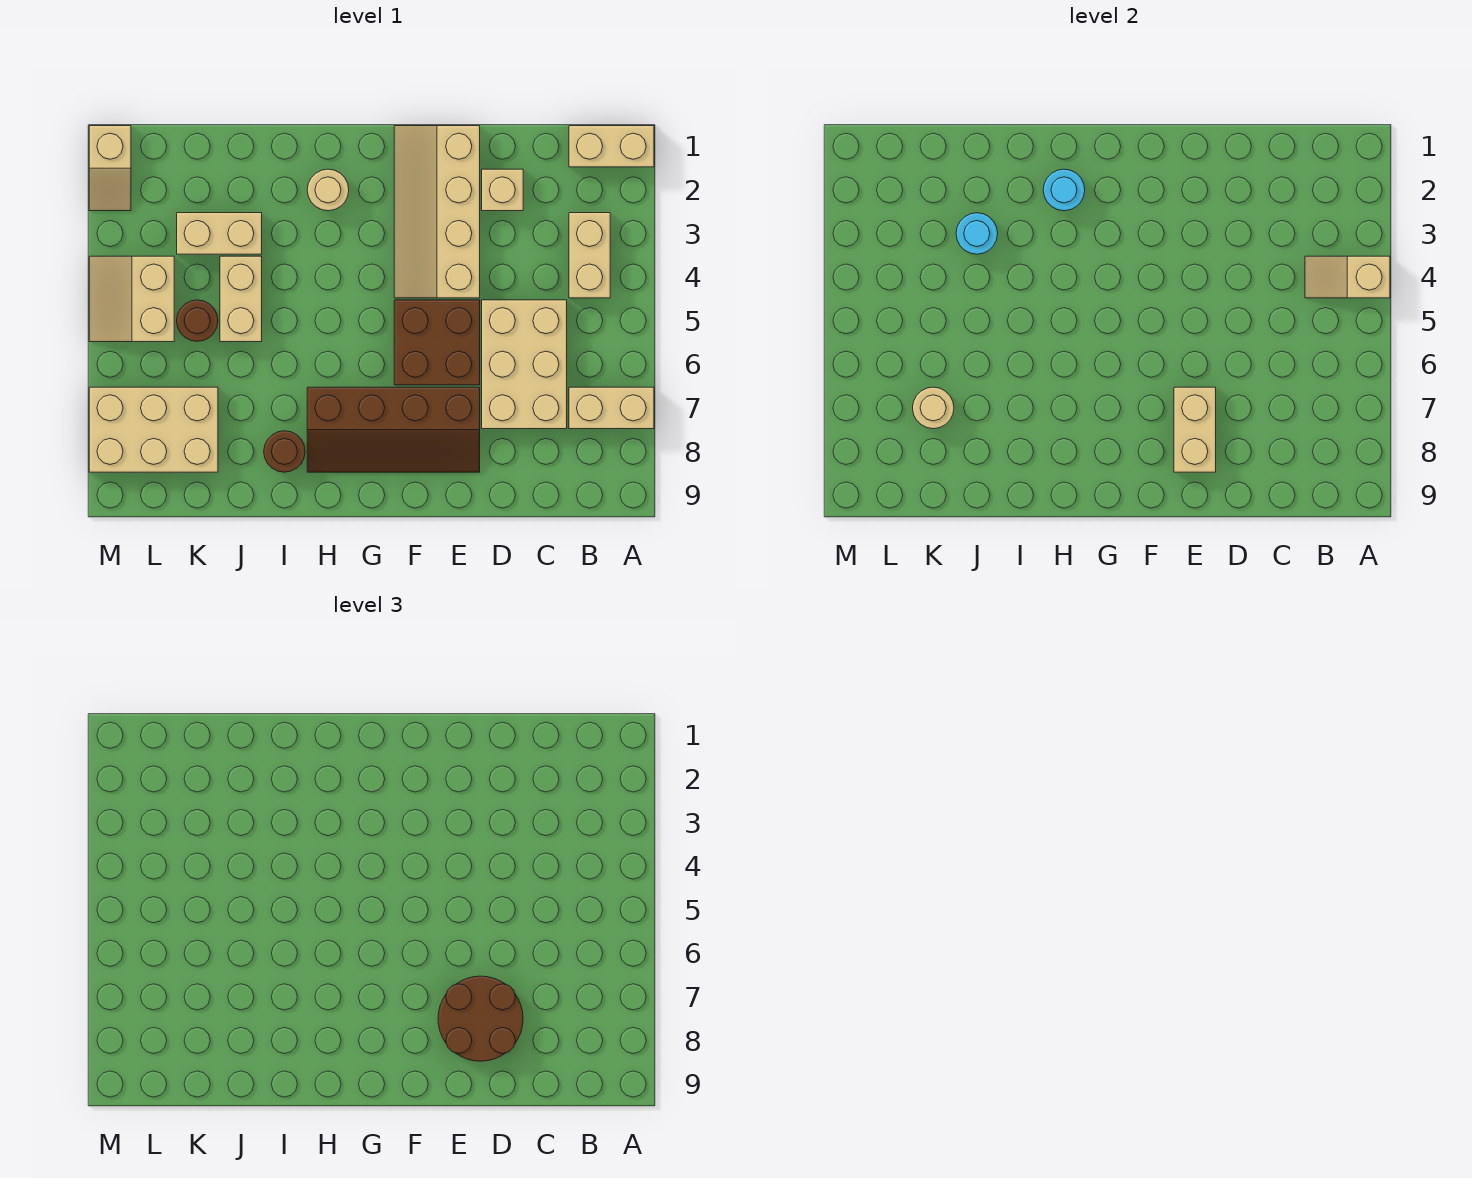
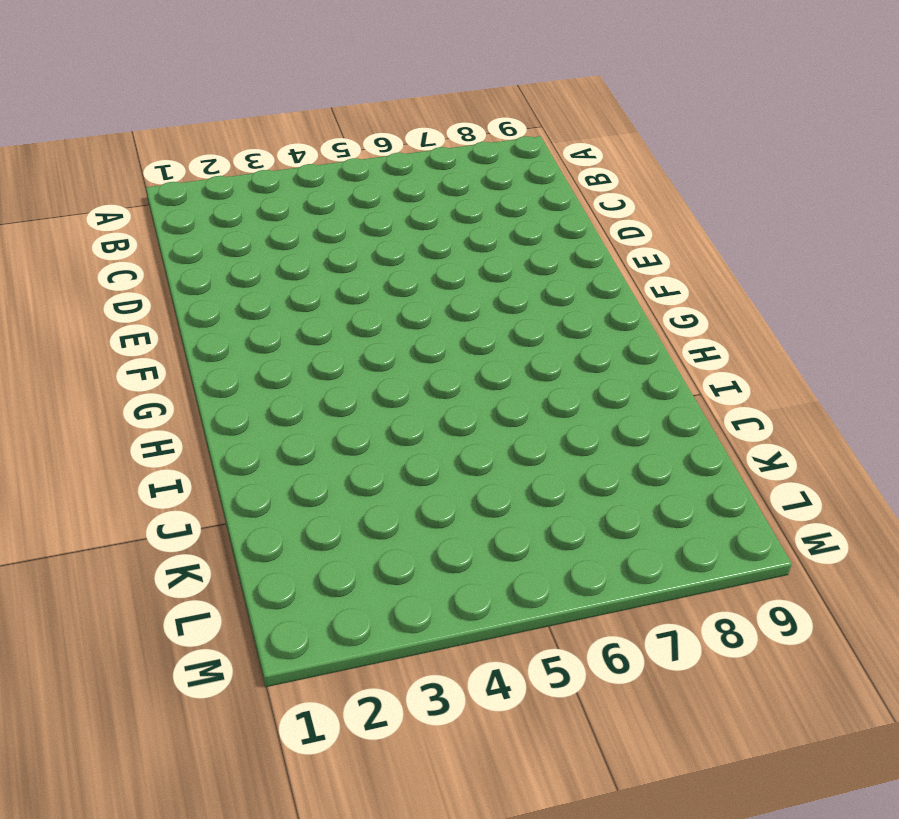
none -> tan 1x2 brick [569,126,654,167]
none -> tan 1x2 brick [569,387,654,429]
none -> tan 1x2 brick [569,213,610,298]

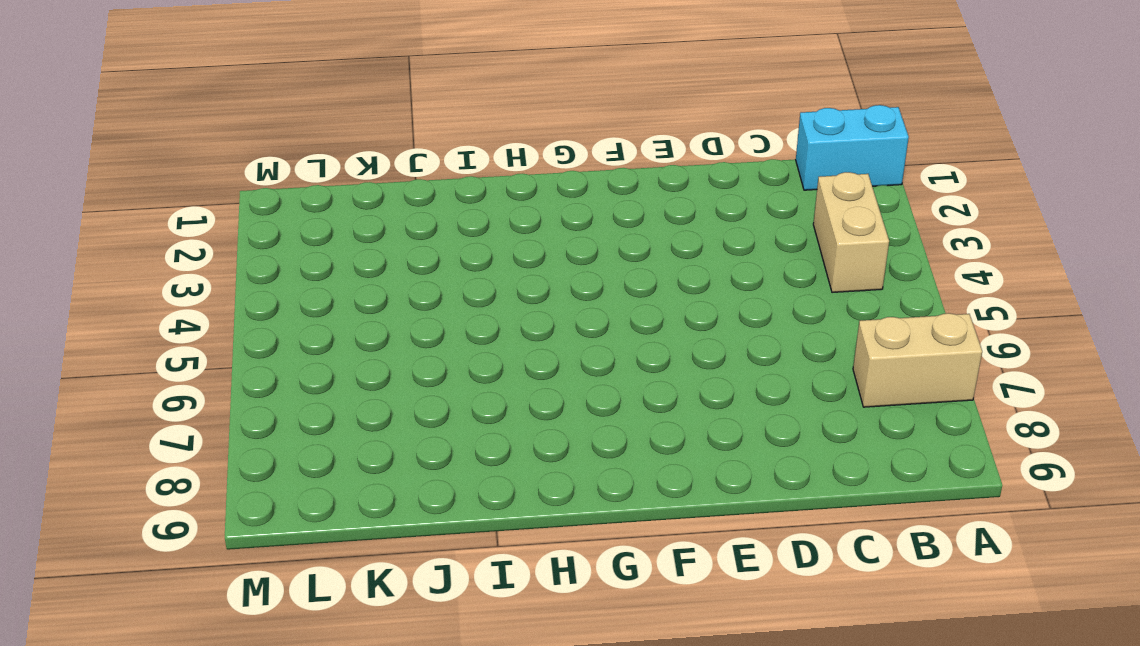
cyan 1x2 brick [796,105,909,190] -> tan 1x2 brick [569,126,654,167]
none -> tan 2x3 brick [482,300,567,429]
none -> tan 1x1 brick [482,169,523,211]
none -> tan 2x4 slope [394,126,480,298]

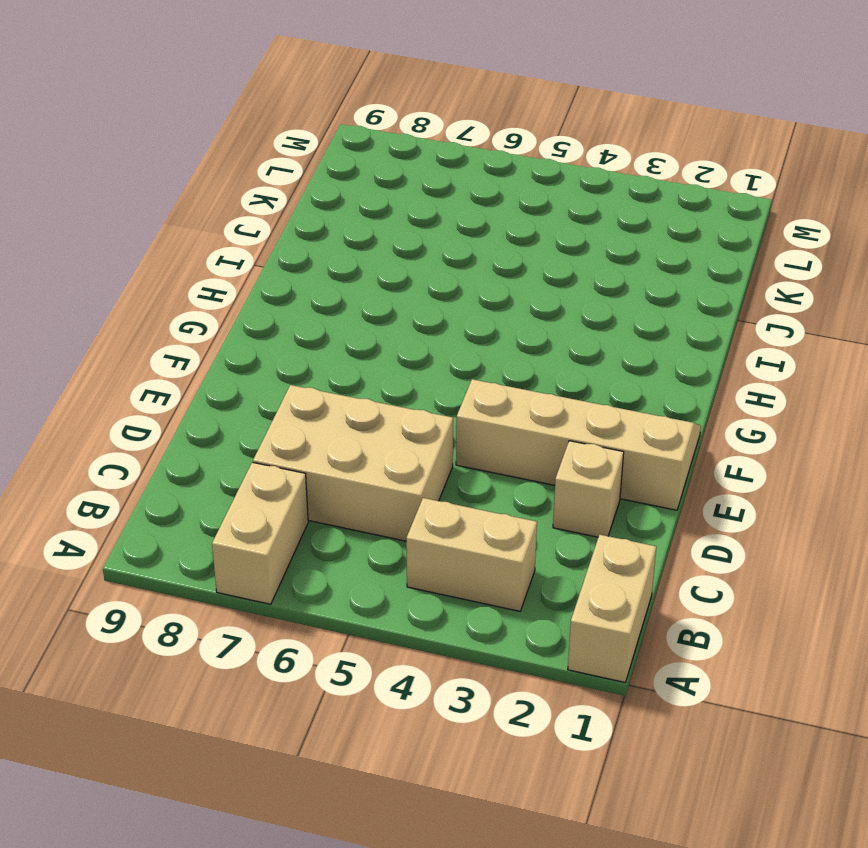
none -> brown 2x2 brick [394,300,480,385]
none -> brown 2x4 slope [307,387,480,472]
none -> tan 1x1 round brick [307,169,349,211]

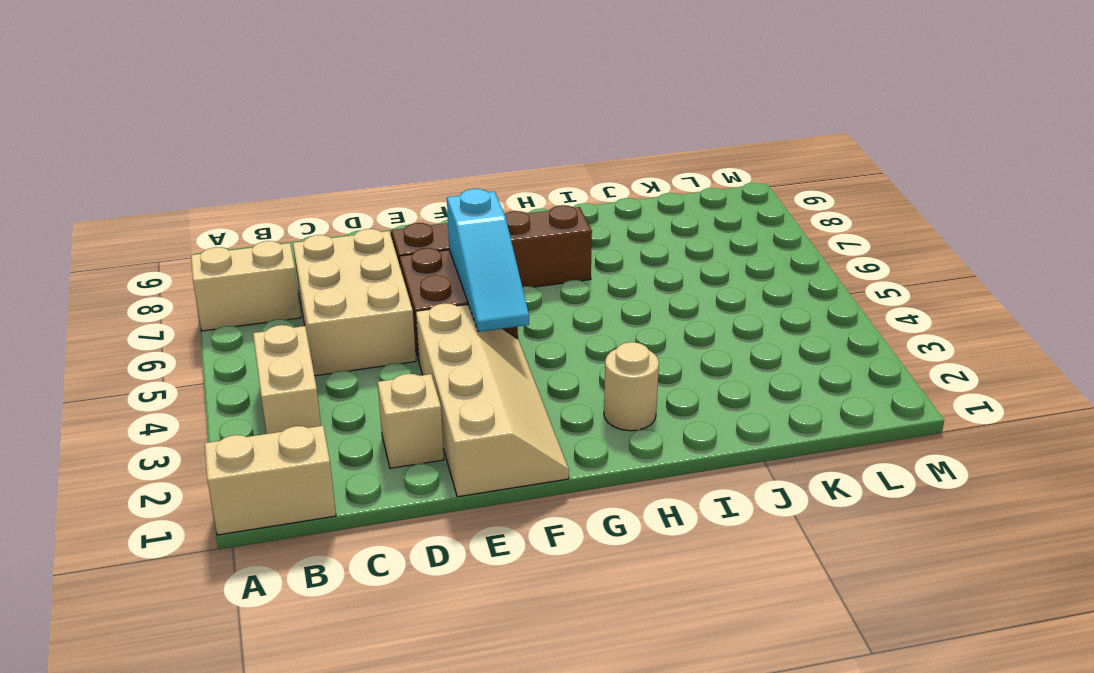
cyan 1x3 slope [447,189,529,332] -> none
none -> brown 1x1 round brick [264,431,305,472]
none -> tan 1x2 brick [177,213,262,254]
none -> tan 1x2 brick [220,256,262,342]

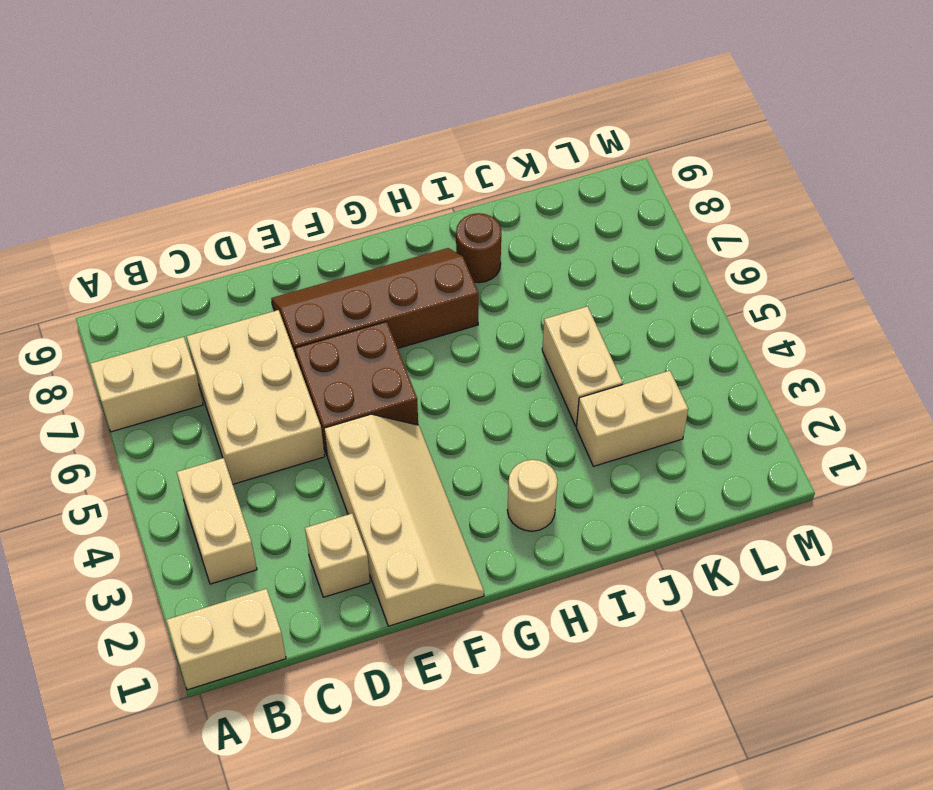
none -> brown 1x1 round brick [177,300,218,341]
none -> tan 2x3 brick [89,387,218,472]
none -> tan 2x2 slope [89,256,174,342]

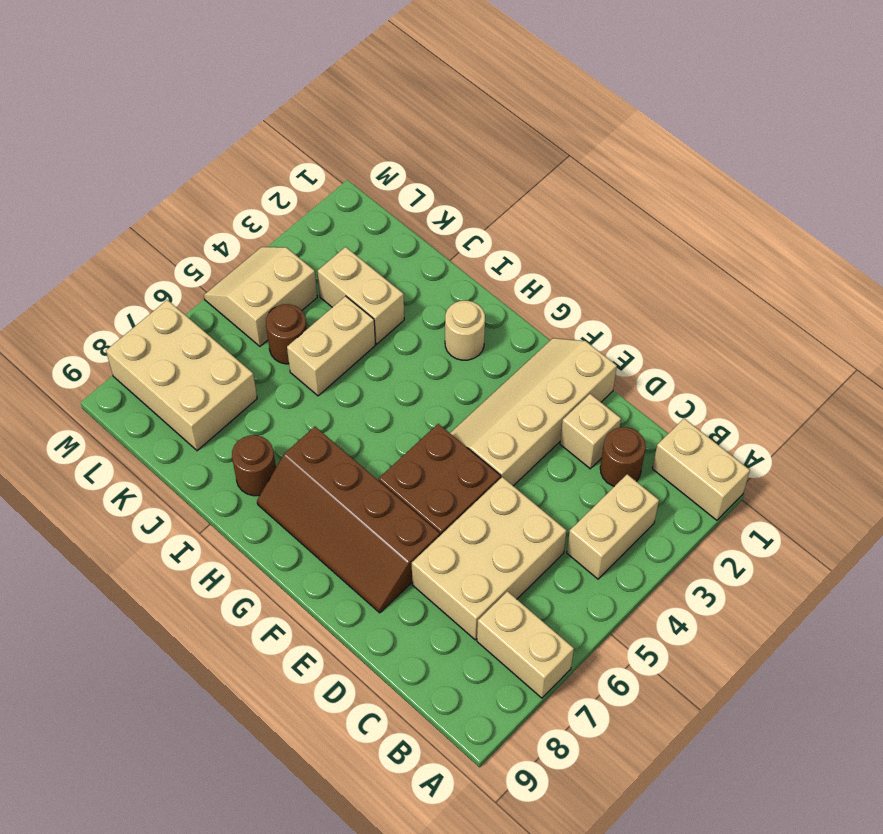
brown 1x1 round brick [600,427,646,486] -> none
none -> tan 1x2 slope [89,126,131,211]
none -> tan 1x2 slope [1305,256,1390,298]
none -> tan 1x2 brick [1174,387,1216,472]

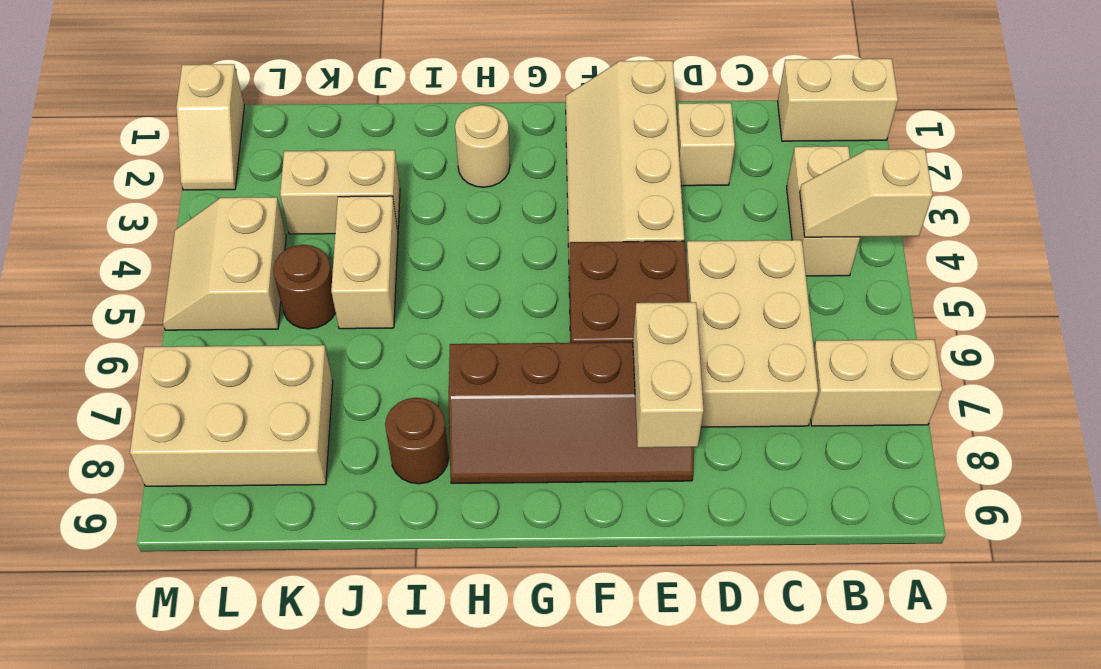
none -> cyan 1x1 round brick [1043,169,1085,211]
none -> cyan 1x1 round brick [956,213,998,254]
none -> tan 1x1 round brick [913,387,954,429]

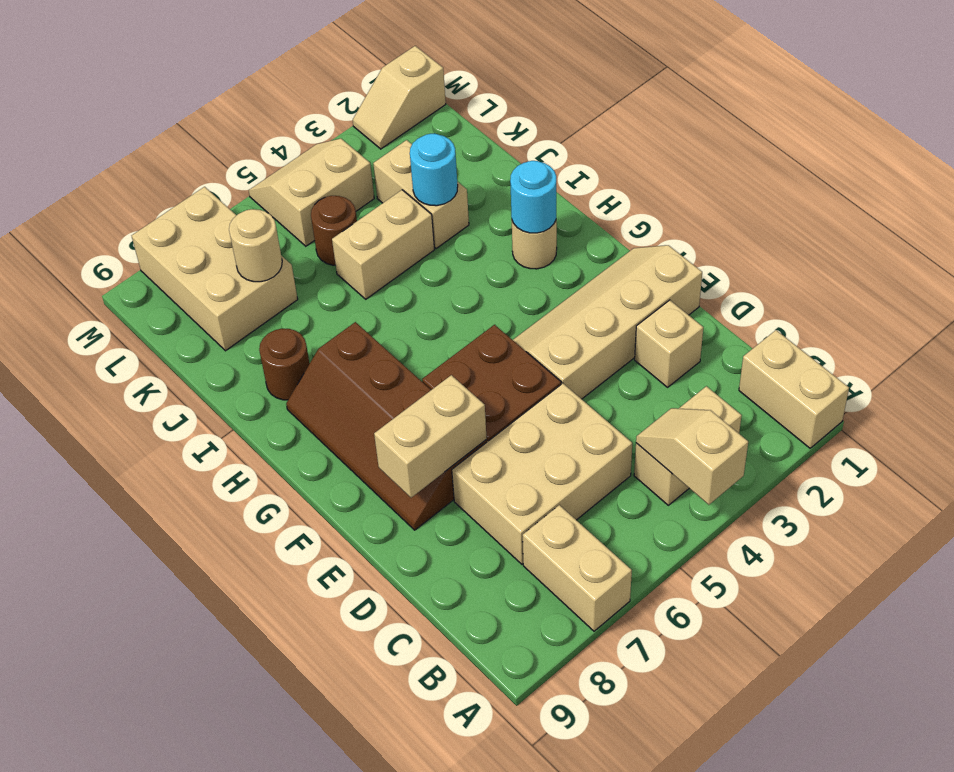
none -> brown 2x2 round brick [438,976,523,1061]

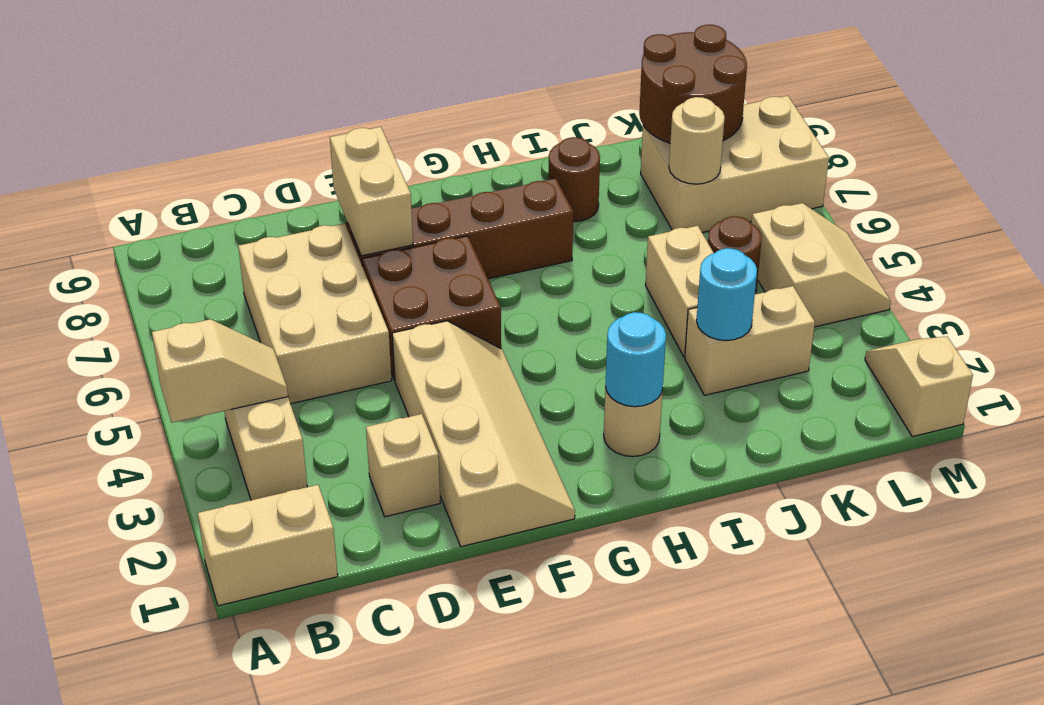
brown 2x2 round brick [639,25,747,143] -> brown 2x2 round brick moved to [438,976,523,1061]
none -> tan 1x2 brick [569,387,654,429]

